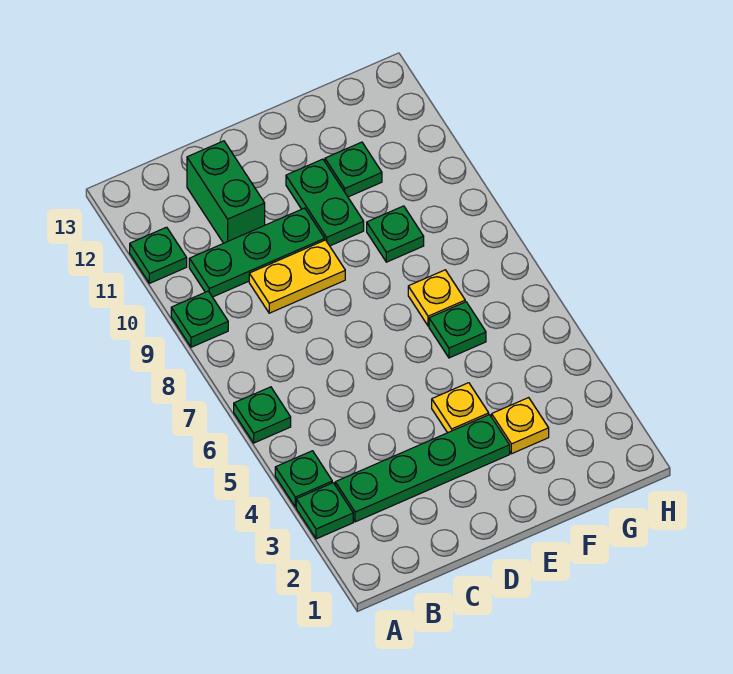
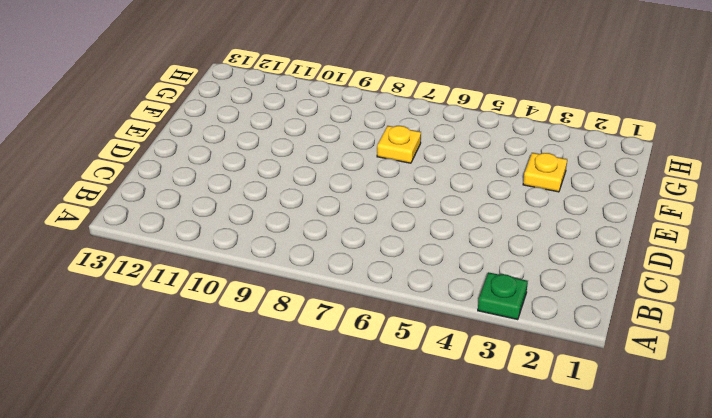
none -> green 1x1 plate [275,451,332,507]
none -> green 1x1 plate [234,387,291,443]
none -> green 1x1 plate [171,291,228,347]

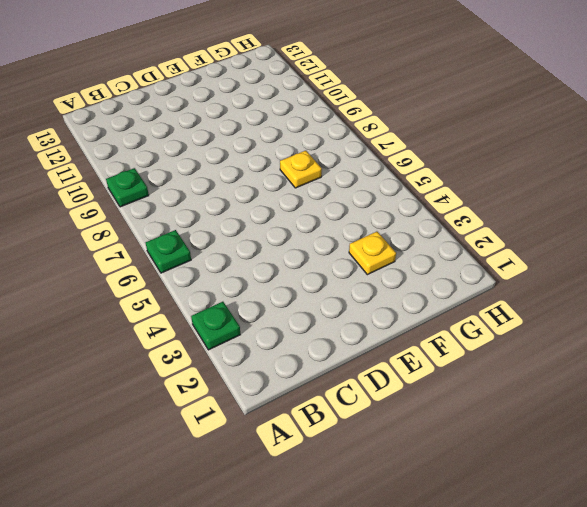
none -> green 1x1 plate [275,451,332,507]
none -> green 1x1 plate [130,227,187,283]
none -> green 1x4 plate [335,415,510,522]

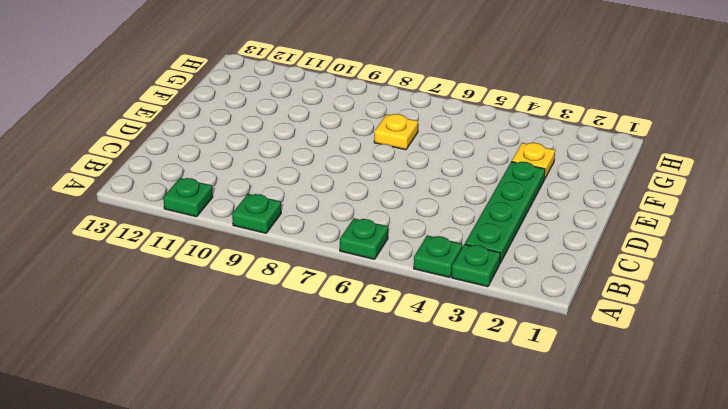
none -> green 1x3 plate [189,208,325,297]
none -> yellow 1x2 plate [249,240,345,313]
none -> green 1x2 brick [187,141,265,243]

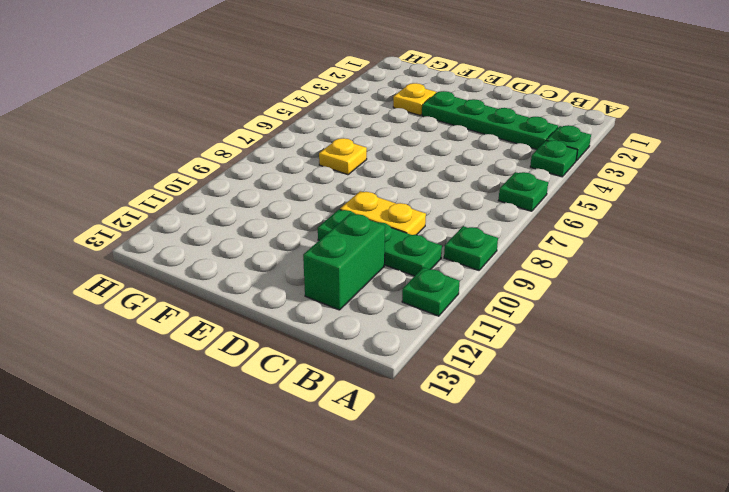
none -> yellow 1x1 plate [432,383,489,433]
none -> green 1x2 plate [286,159,364,246]
none -> green 1x1 plate [429,302,486,358]

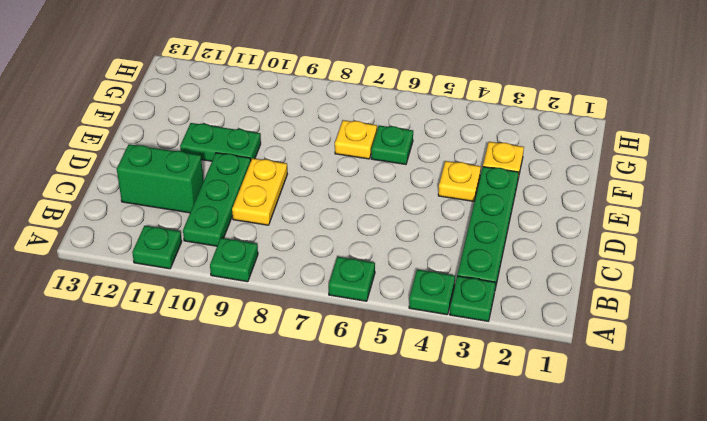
none -> green 1x1 plate [367,206,424,262]
none -> green 1x1 plate [325,142,382,197]

